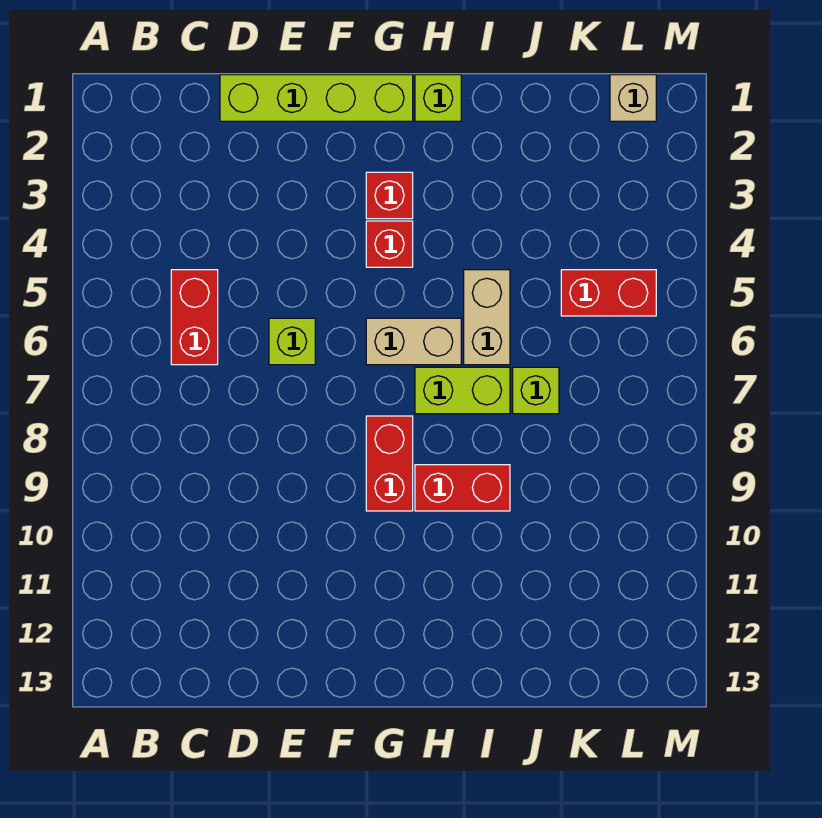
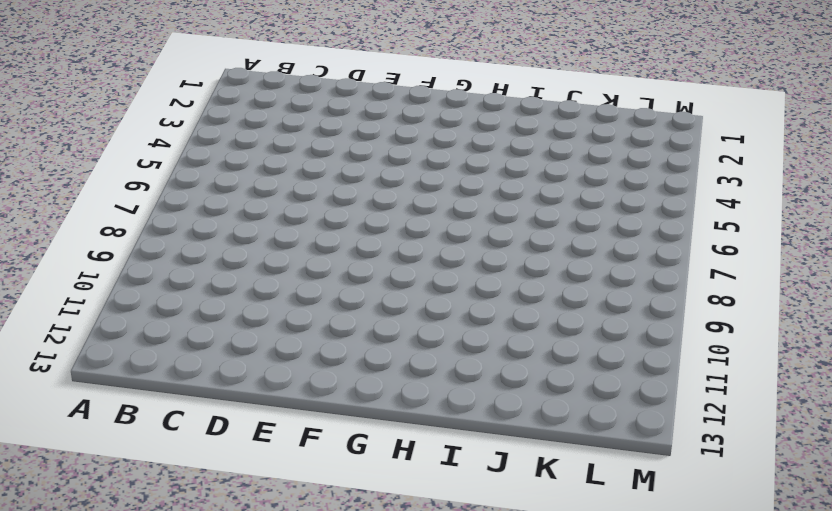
none -> red 1x2 brick [171,270,218,365]
none -> lime 1x4 brick [220,75,413,121]
none -> lime 1x1 brick [269,318,315,365]

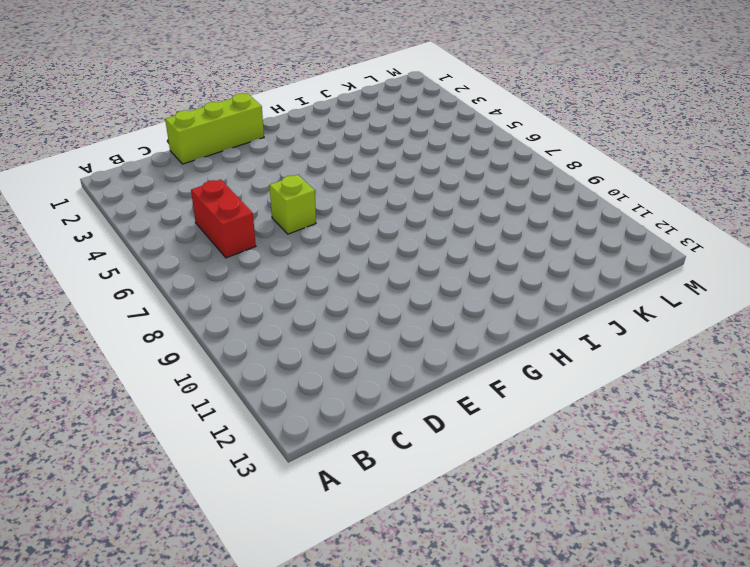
lime 1x3 brick [165,93,264,164] -> lime 1x4 brick [220,75,413,121]
none -> red 1x1 brick [366,172,413,219]
none -> red 1x1 brick [366,221,413,267]
none -> tan 1x2 brick [366,318,461,365]

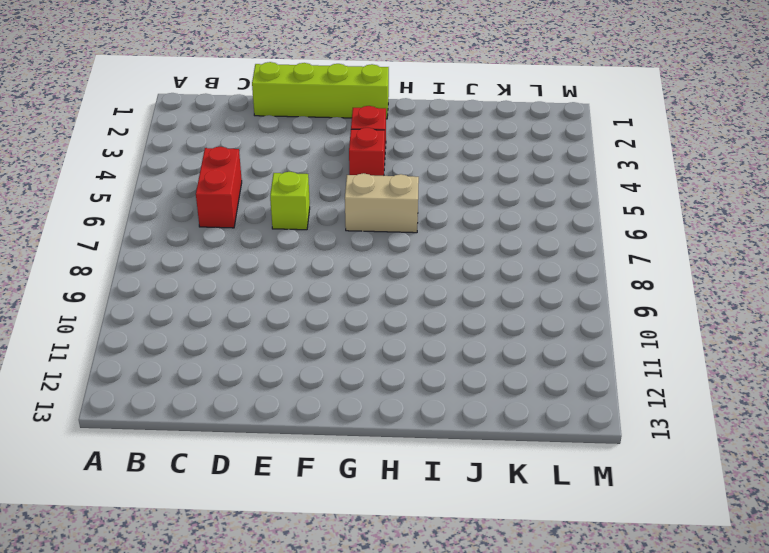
none -> red 1x2 brick [366,416,413,511]
none -> lime 1x1 brick [415,75,461,121]
none -> lime 1x2 brick [415,367,510,414]

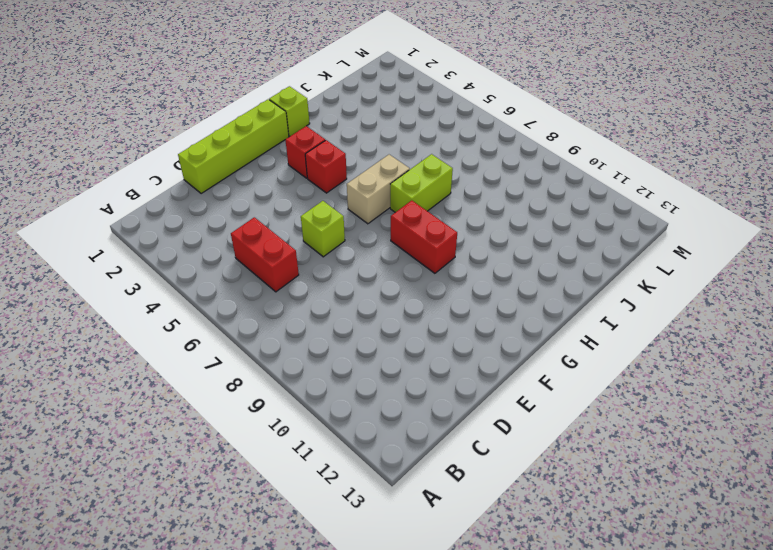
none -> red 1x2 brick [415,465,510,511]
none -> tan 1x2 brick [464,270,510,365]
none -> lime 1x1 brick [513,367,559,414]

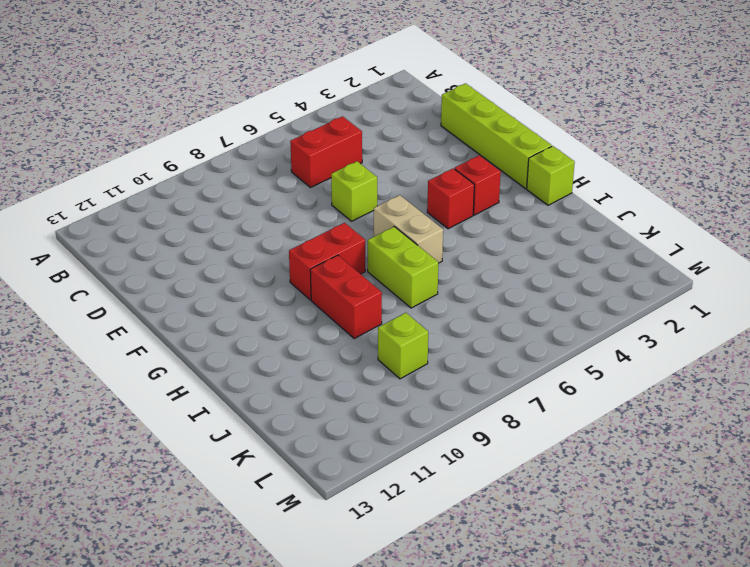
lime 1x1 brick [378,313,428,379] -> lime 1x1 brick moved to [513,367,559,414]
none -> tan 1x2 brick [464,270,510,365]
none -> red 1x2 brick [561,270,656,316]
none -> tan 1x1 brick [610,75,656,121]

